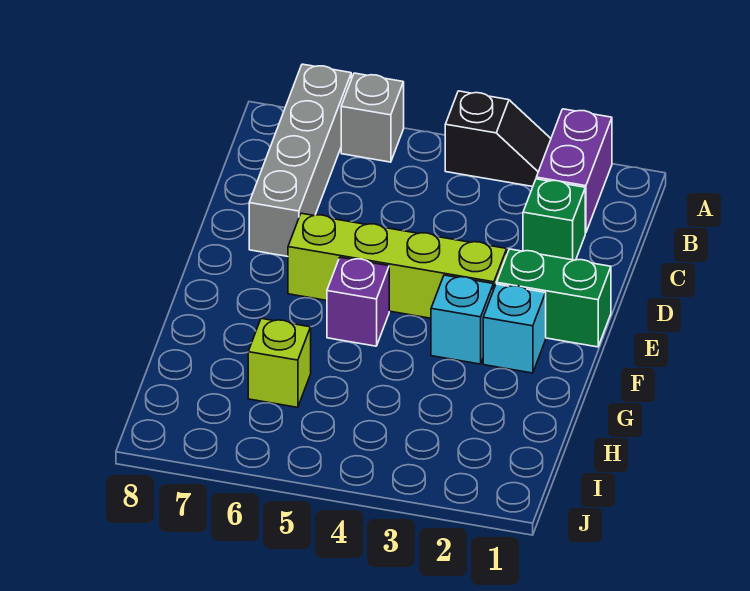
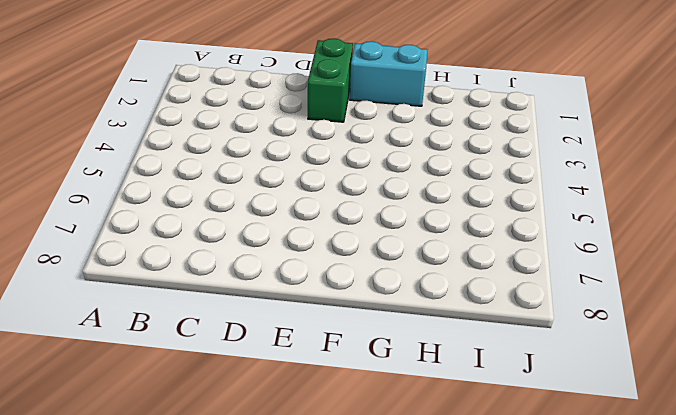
cyan 1x2 brick [350,41,427,106] -> none
none -> purple 1x2 brick [536,109,612,233]
none -> black 1x2 slope [445,91,551,187]

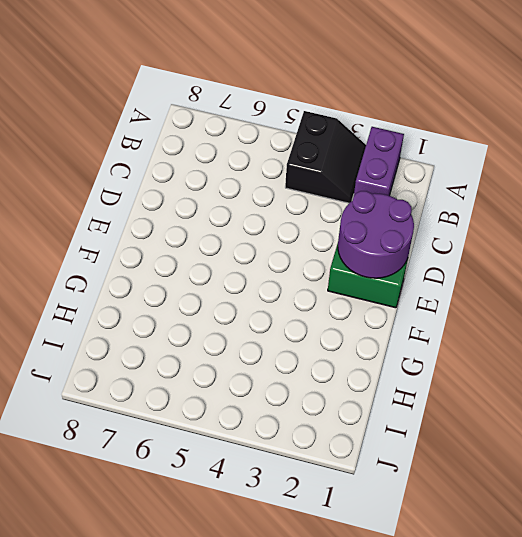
black 2x2 slope [285,111,366,203] -> black 1x2 slope [445,91,551,187]
purple 2x2 round brick [338,191,414,278] -> none
none -> grey 1x1 brick [341,73,404,162]
none -> grey 1x4 brick [249,64,351,256]

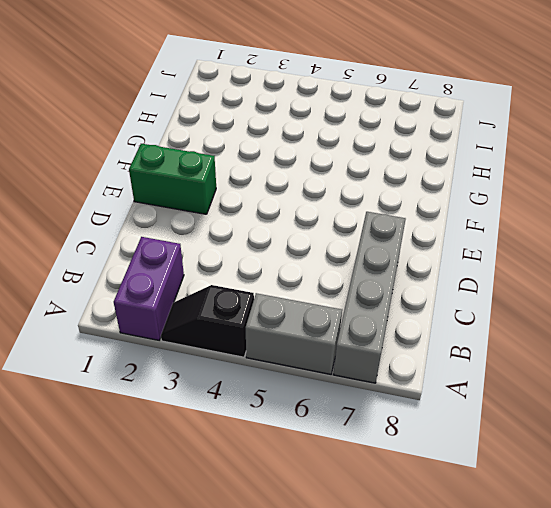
grey 1x2 brick [246,293,342,374] -> grey 1x1 brick [341,73,404,162]
none -> green 1x1 brick [523,179,585,260]
none -> lime 1x4 brick [288,213,507,318]

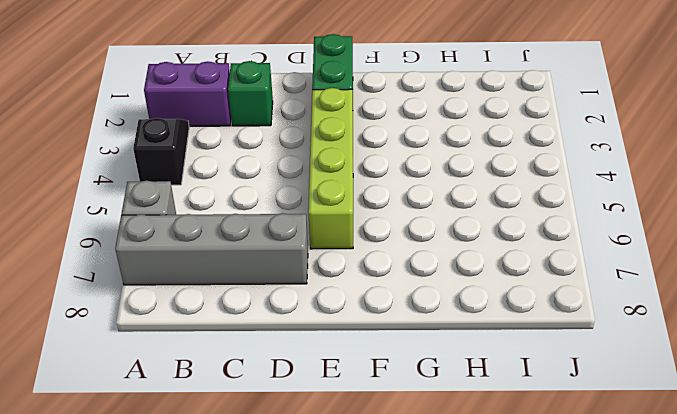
none -> cyan 1x1 brick [483,284,546,373]
none -> cyan 1x1 brick [431,275,493,364]

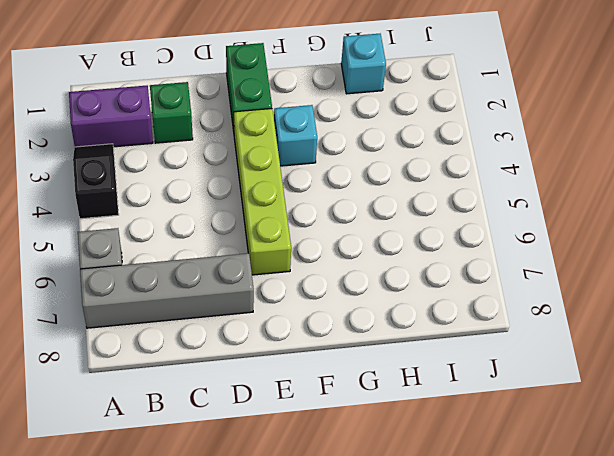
cyan 1x1 brick [341,34,386,94] -> cyan 1x1 brick moved to [483,284,546,373]
none -> purple 1x1 brick [327,257,389,346]
none -> lime 1x1 brick [248,318,311,407]

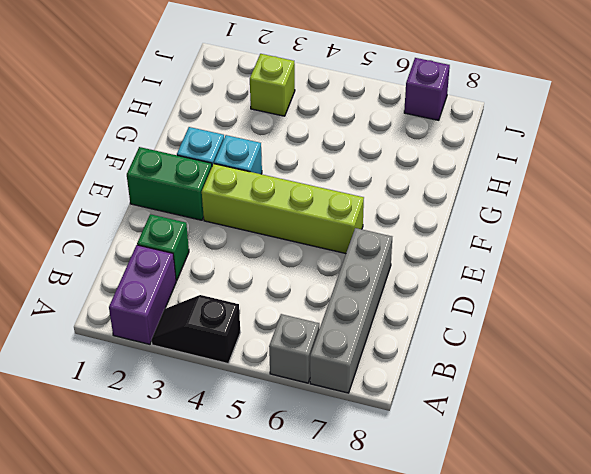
lime 1x1 brick [250,54,295,116] -> lime 1x1 brick moved to [248,318,311,407]
purple 1x1 brick [404,58,450,120] -> purple 1x1 brick moved to [327,257,389,346]

